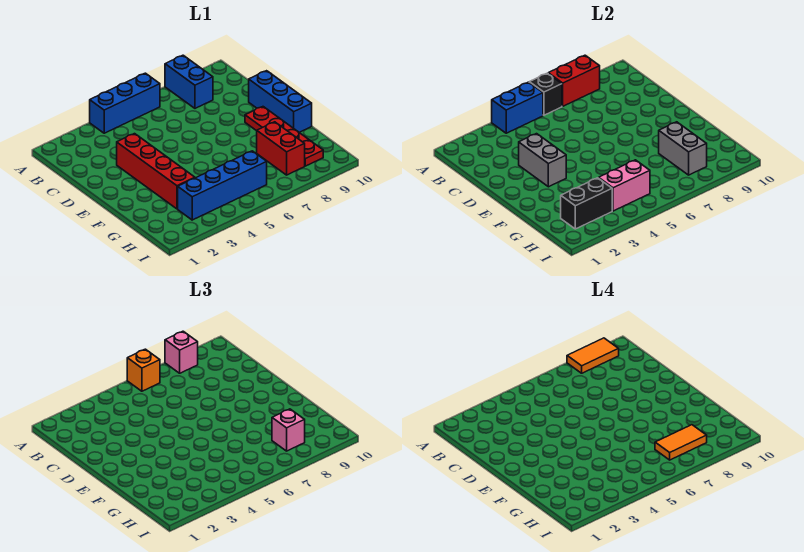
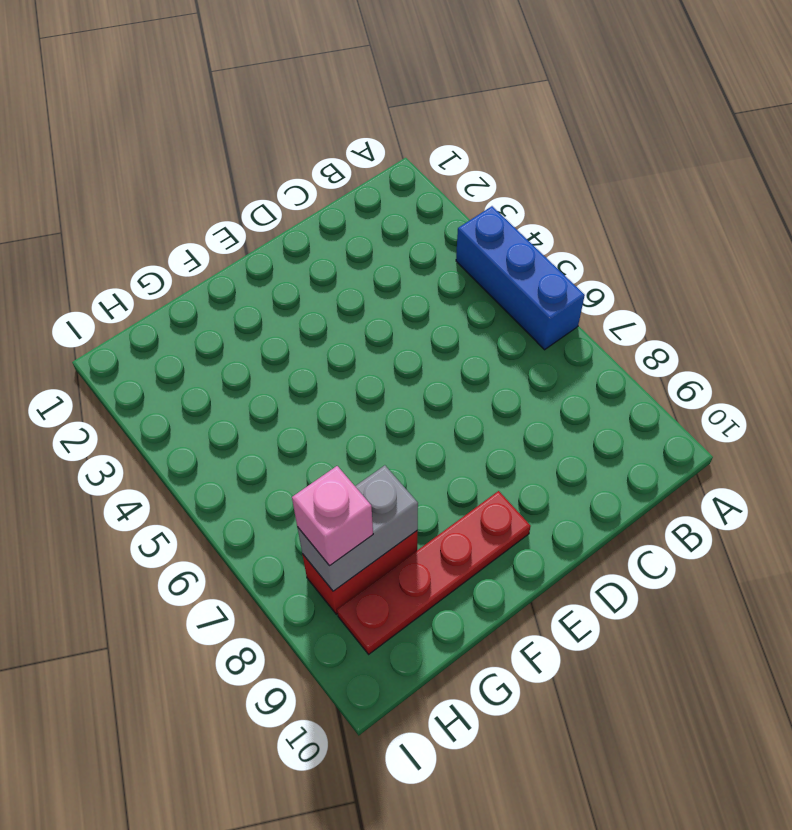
none -> blue 1x2 brick [165,55,213,108]
none -> red 1x4 brick [117,134,195,209]
none -> blue 1x3 brick [249,71,312,133]

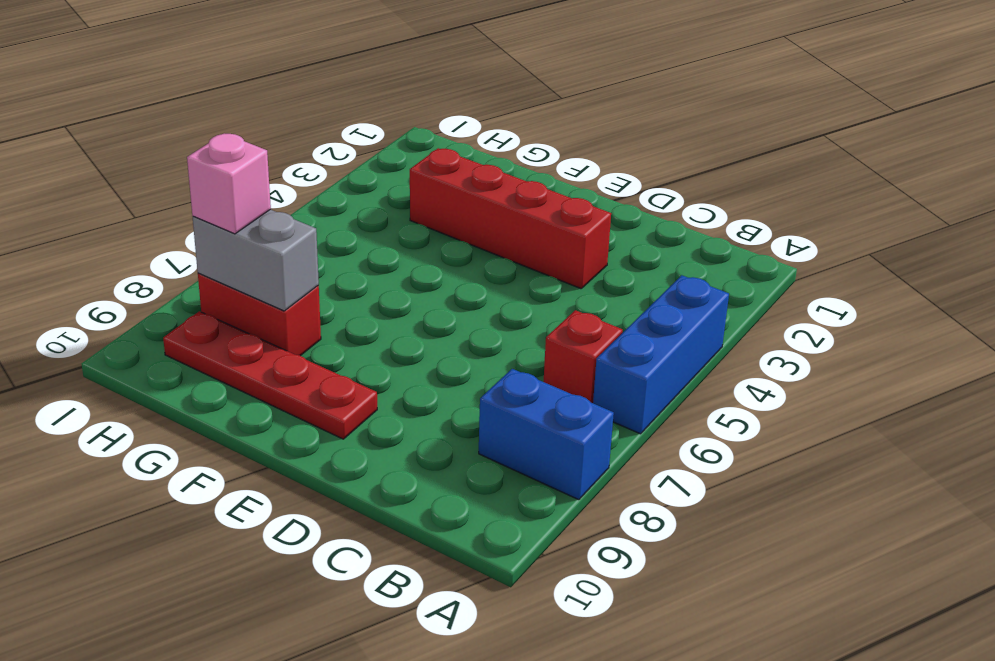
red 1x1 brick [544,310,623,403] -> none
none -> blue 1x3 brick [249,71,312,133]
none -> blue 1x4 brick [178,151,267,220]
none -> blue 1x2 brick [492,82,543,133]

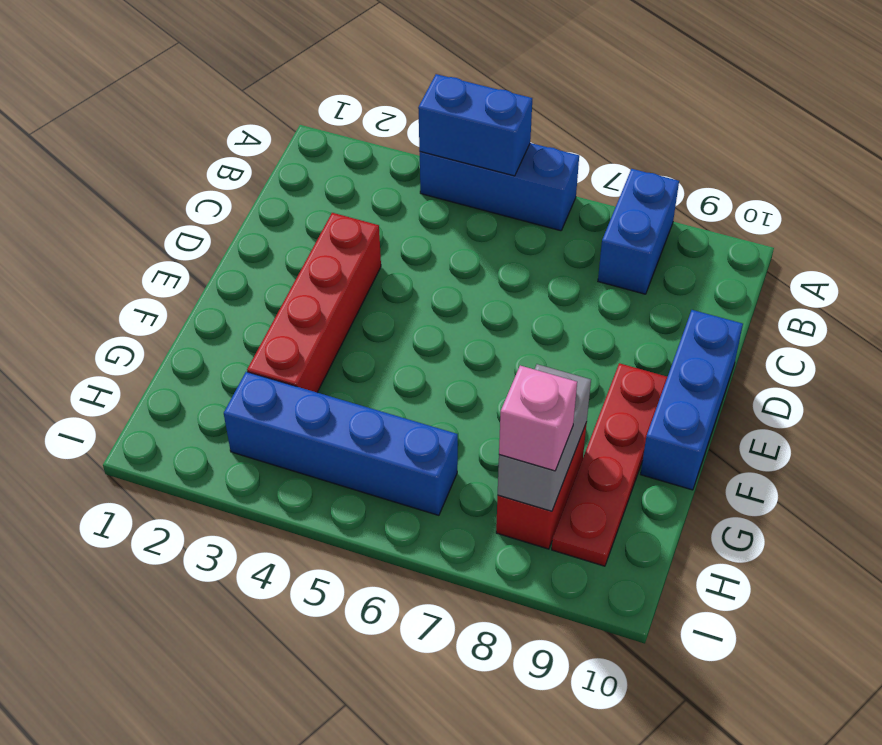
none -> black 1x1 brick [529,73,562,115]
none -> red 1x2 brick [548,55,600,106]
none -> grey 1x2 brick [519,134,566,187]

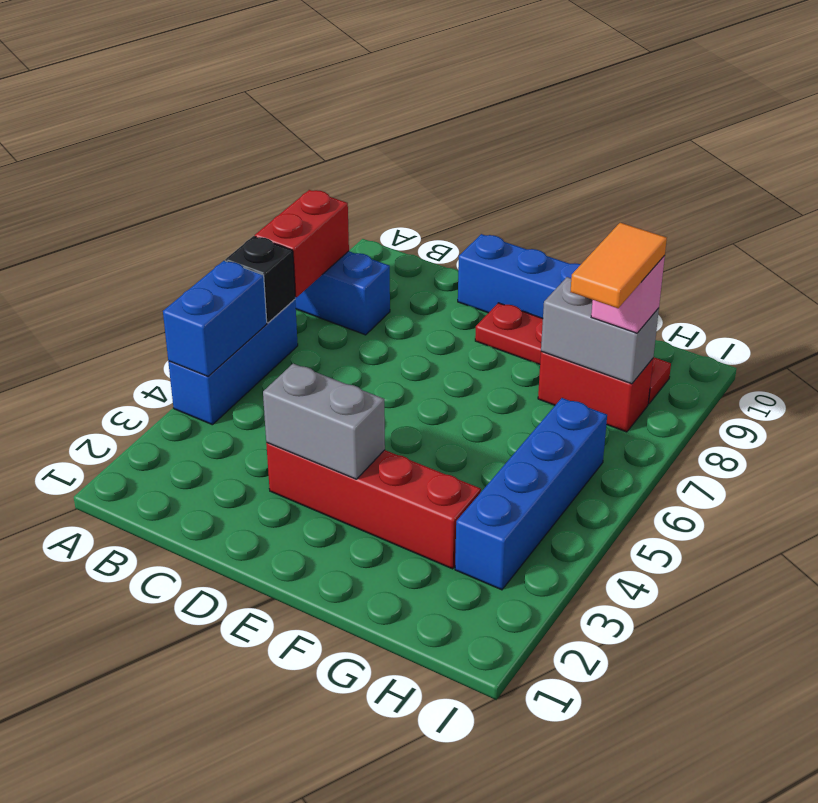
none -> black 1x2 brick [561,178,612,229]
none -> pink 1x2 brick [599,160,650,211]
none -> orange 1x1 brick [127,349,160,391]

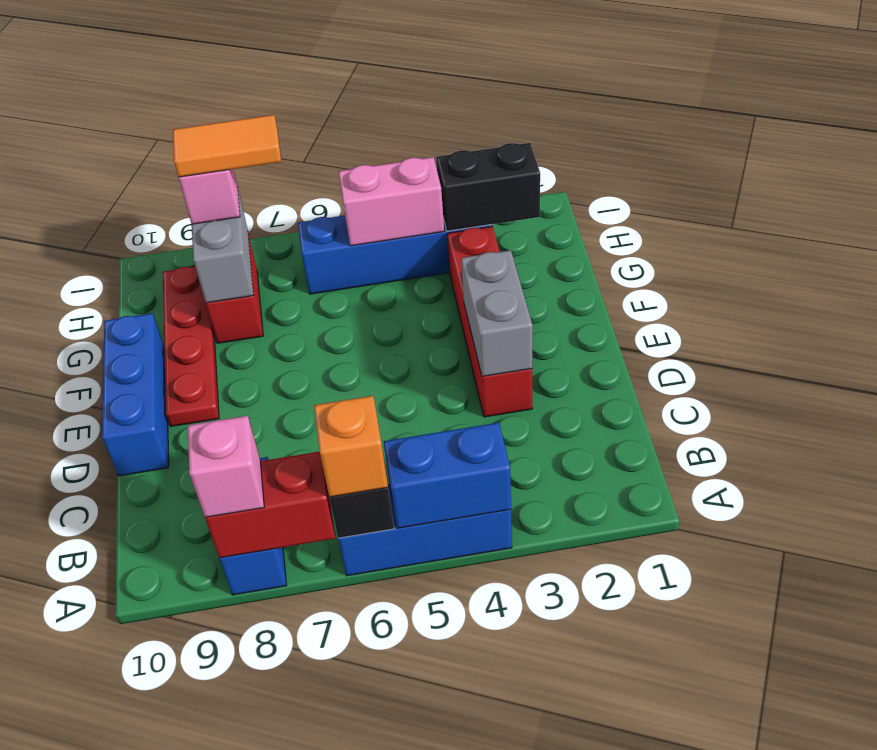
none -> orange 1x2 tile [567,338,619,373]

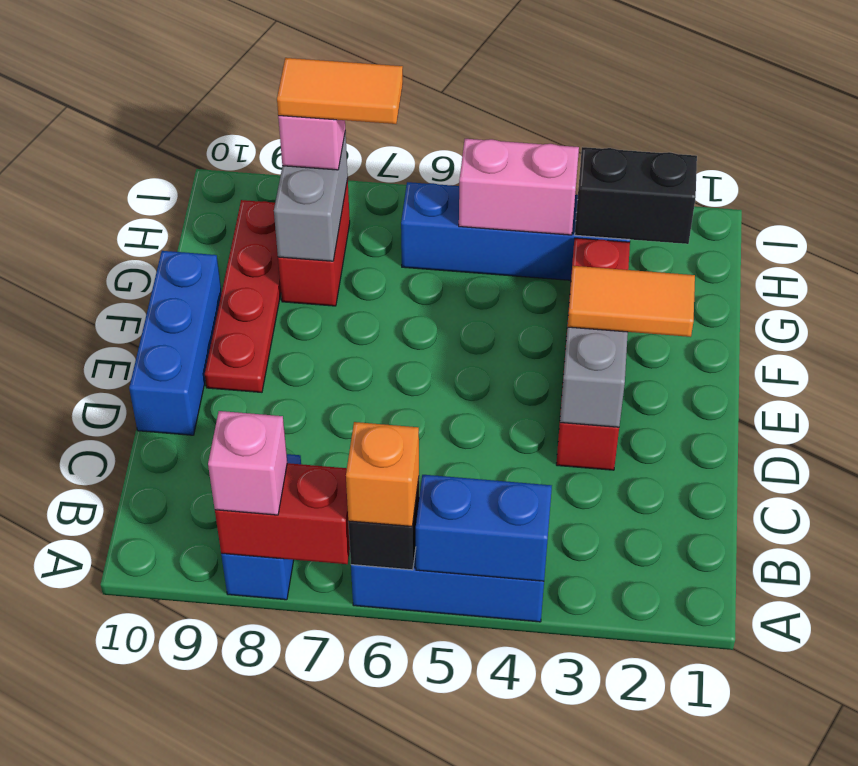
orange 1x2 tile [567,266,695,337] -> orange 1x2 tile moved to [567,338,619,373]

